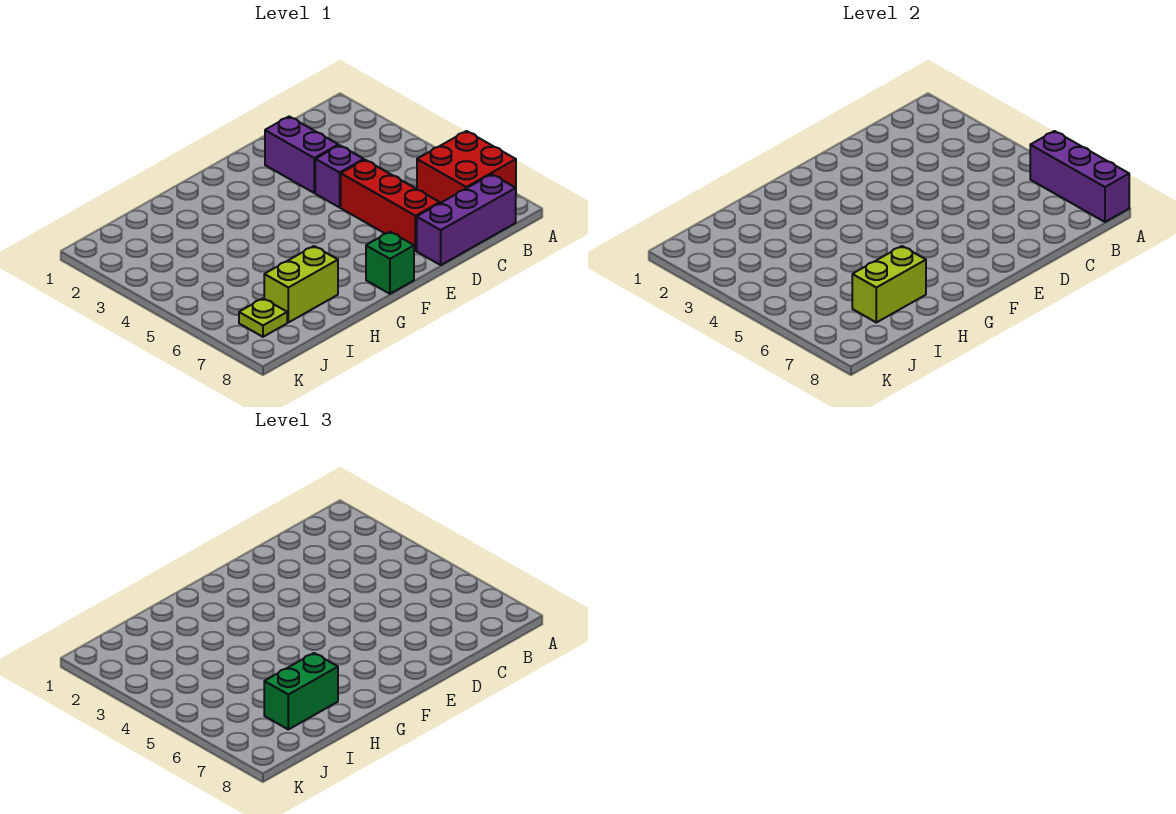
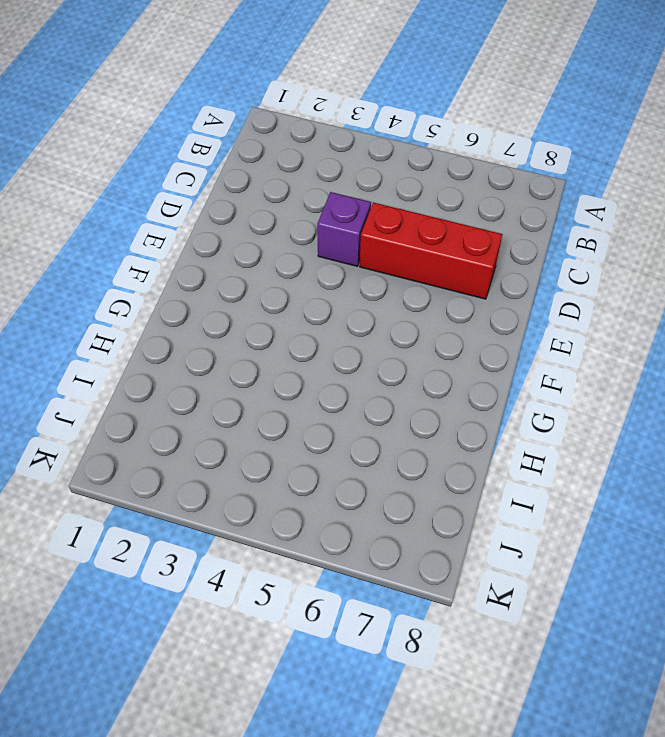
none -> red 2x2 brick [417,131,516,203]
none -> purple 1x3 brick [417,174,516,265]

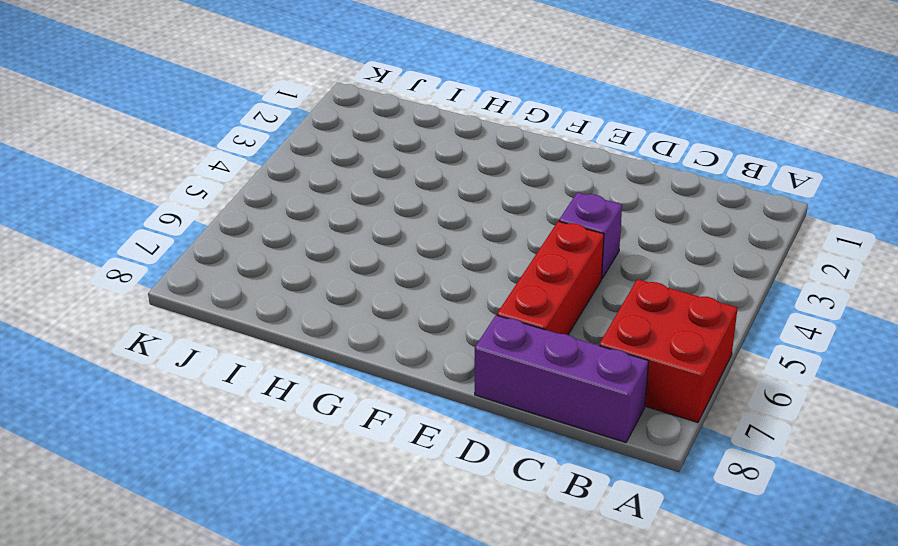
none -> purple 1x2 brick [265,117,338,193]
none -> green 1x1 brick [366,232,414,294]

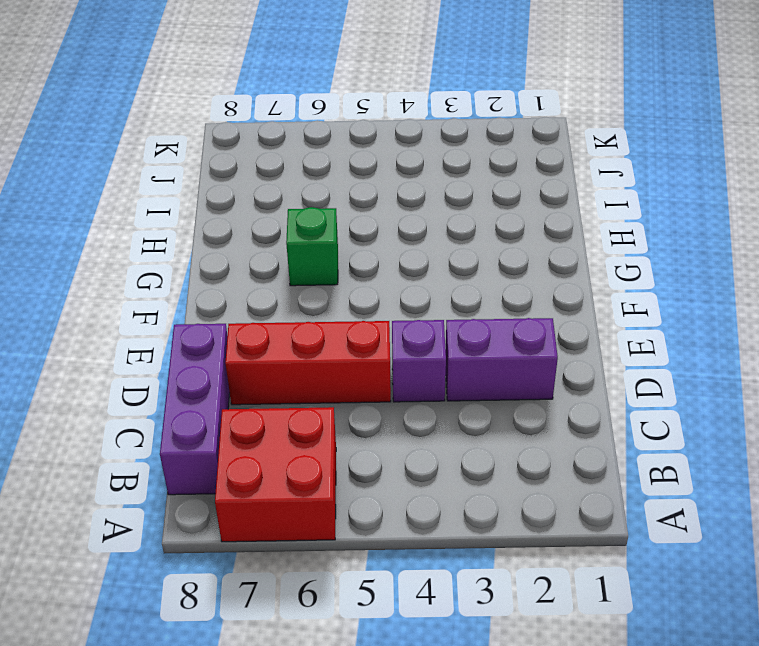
green 1x1 brick [286,207,338,286] -> green 1x1 brick moved to [366,232,414,294]
none -> lime 1x2 brick [264,246,338,322]
none -> lime 1x1 plate [239,298,287,337]

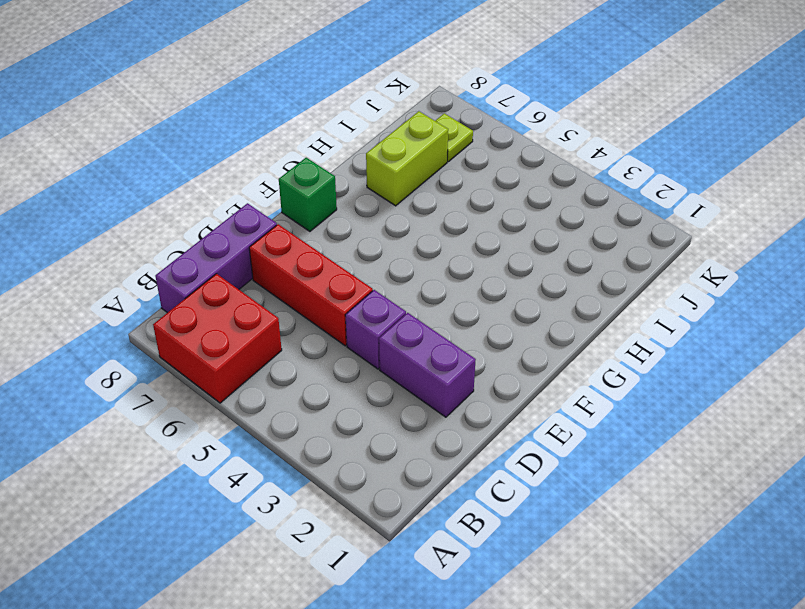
none -> purple 1x3 brick [1030,131,1129,222]
none -> lime 1x2 brick [852,246,926,322]

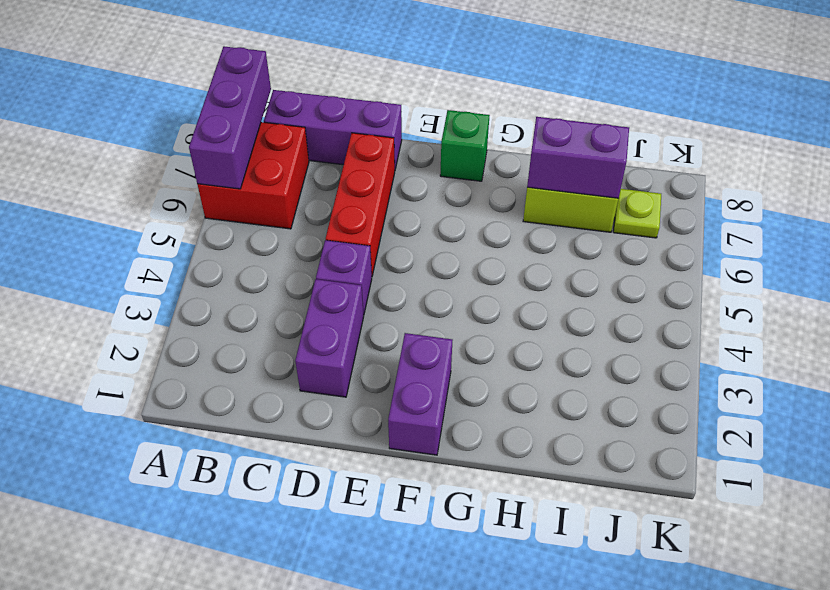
purple 1x2 brick [388,333,452,455] -> none
purple 1x2 brick [527,117,629,198] -> lime 1x2 brick [852,246,926,322]
none -> green 1x2 brick [264,653,338,729]

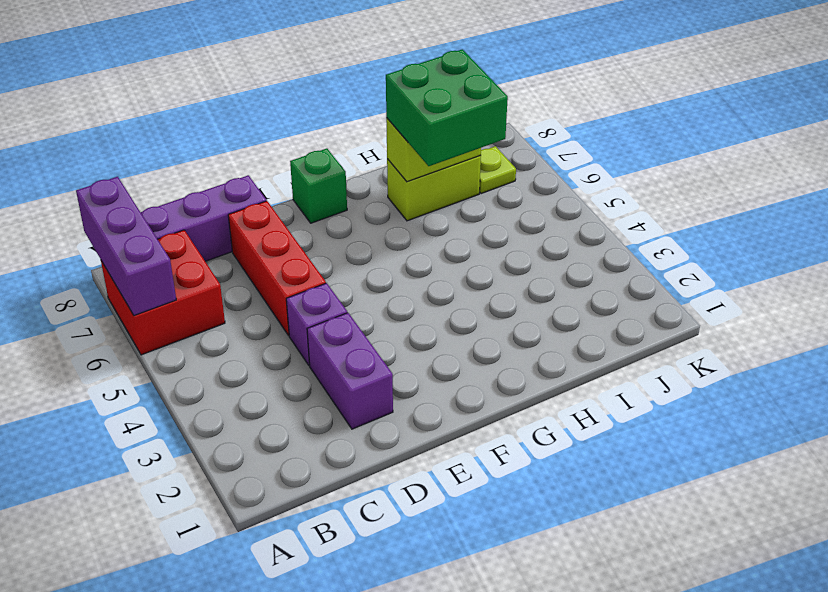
green 2x2 brick [386,49,508,166] -> green 1x2 brick [264,653,338,729]

